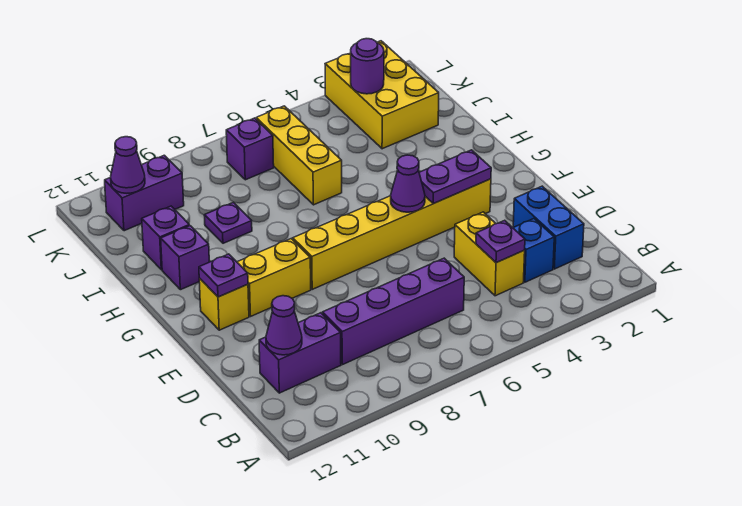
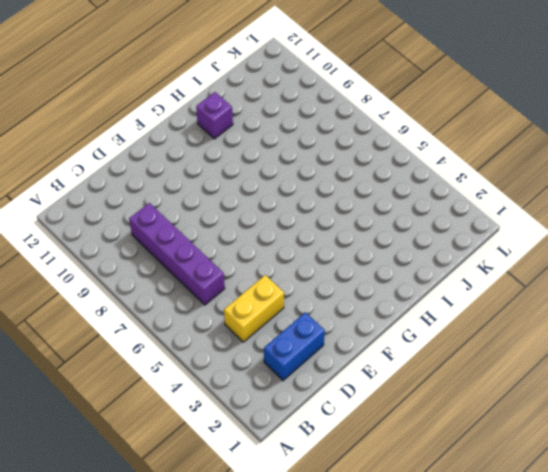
none -> blue 1x1 brick [513,219,554,282]
none -> purple 1x2 brick [259,313,341,393]
none -> yellow 1x6 brick [293,179,491,289]

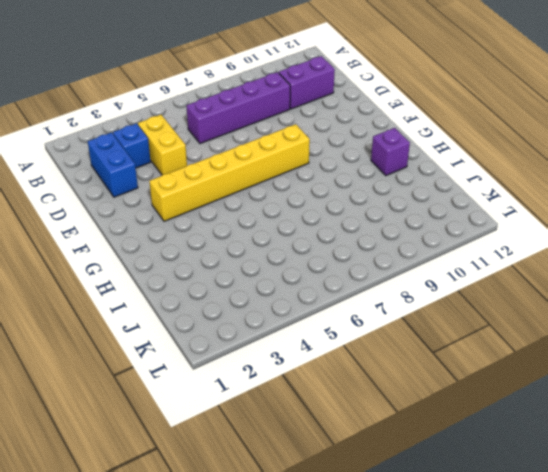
none -> yellow 1x2 brick [237,239,311,316]
none -> yellow 1x1 brick [199,278,249,330]
none -> yellow 1x3 brick [256,106,342,205]

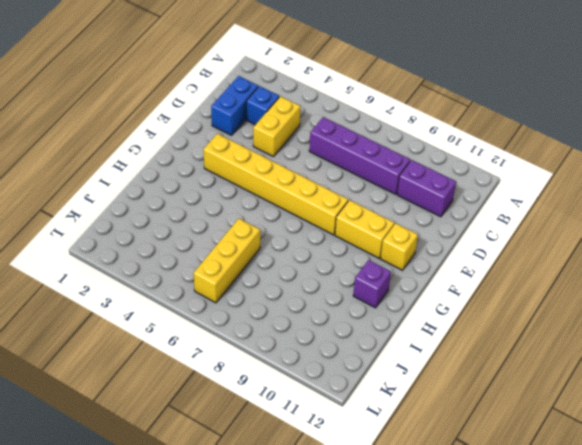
none -> purple 1x1 plate [204,202,252,243]
none -> purple 1x1 brick [142,206,189,270]
none -> yellow 2x3 brick [325,41,439,149]

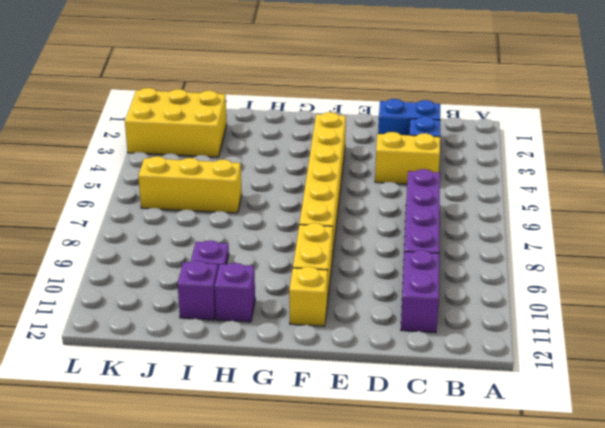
none -> purple 1x1 brick [226,118,274,180]
none -> purple 1x2 brick [105,155,184,231]
none -> purple 1x1 plate [476,220,525,263]

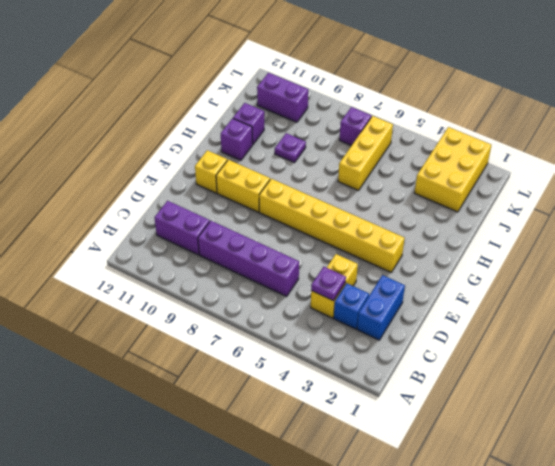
none -> purple 1x1 cone [266,296,302,355]
none -> purple 1x2 plate [419,150,491,204]
none -> purple 1x1 cone [391,155,425,212]

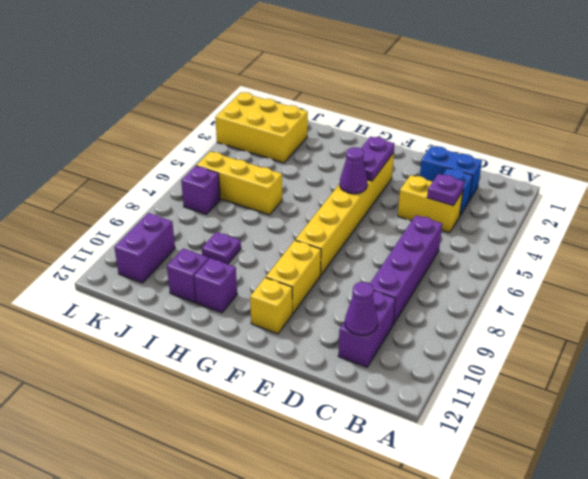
none -> purple 1x1 plate [199,254,248,297]
none -> purple 1x1 round brick [351,39,384,94]
none -> purple 1x1 cone [111,137,145,193]

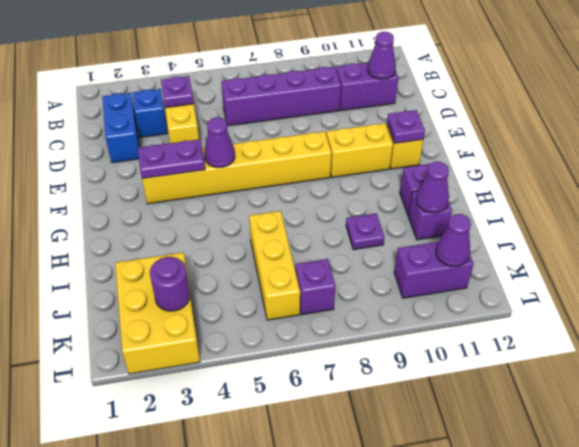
purple 1x1 cone [416,162,449,213] -> none

